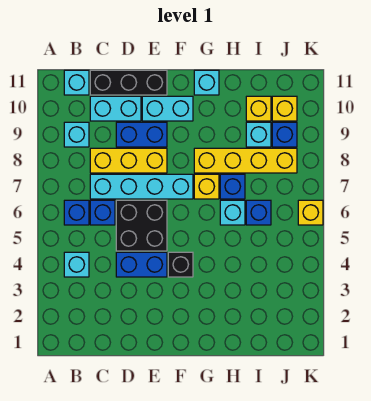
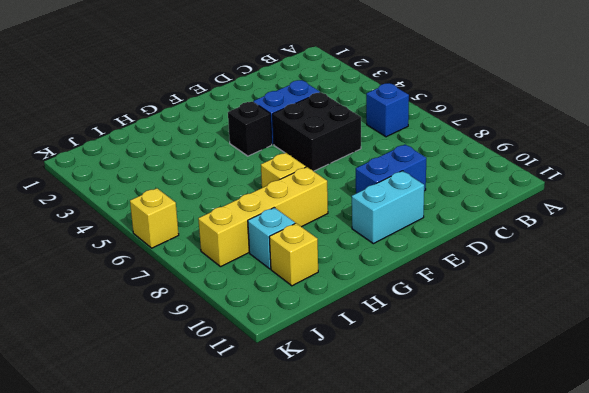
none -> cyan 1x1 brick [64,252,89,277]
none -> cyan 1x1 brick [64,122,89,147]
none -> cyan 1x1 brick [64,70,89,95]

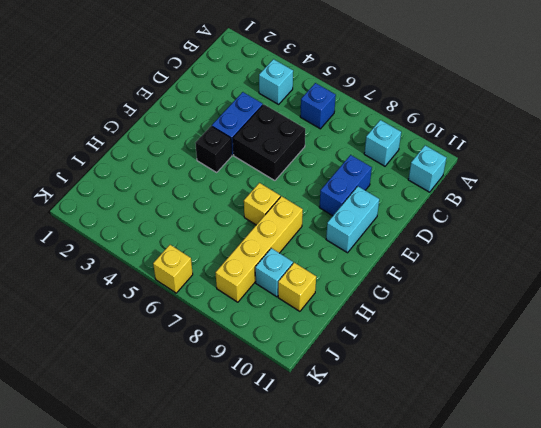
none -> blue 1x1 brick [90,200,115,225]
none -> cyan 1x4 brick [90,174,193,199]
none -> yellow 1x3 brick [90,148,167,173]

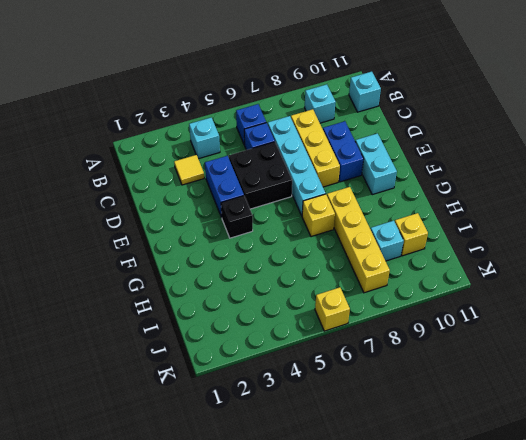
yellow 1x1 tile [174,155,204,185] -> none
none -> cyan 1x2 brick [90,96,141,121]
none -> black 1x3 brick [90,70,167,95]
none -> cyan 1x1 brick [194,70,219,95]

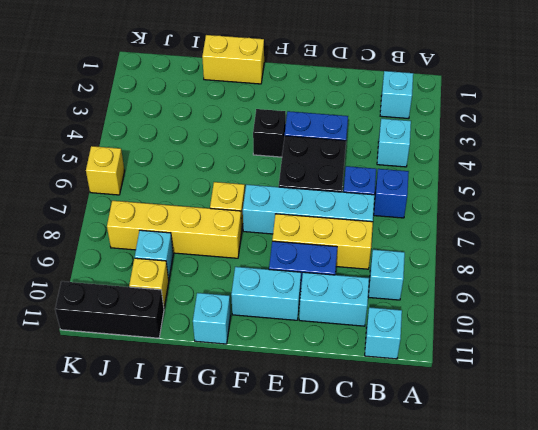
cyan 1x1 brick [380,71,413,119] -> cyan 1x1 brick moved to [220,200,245,225]
yellow 1x2 brick [202,35,264,84] -> none
black 1x3 brick [55,281,164,338] -> black 1x3 brick moved to [90,70,167,95]
none -> blue 1x1 brick [220,174,245,199]
none -> blue 1x1 brick [246,200,271,225]
none -> blue 1x1 brick [272,122,297,147]

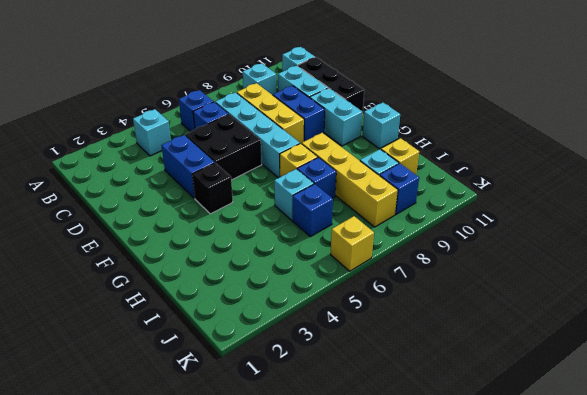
none -> yellow 1x1 brick [272,96,297,121]

